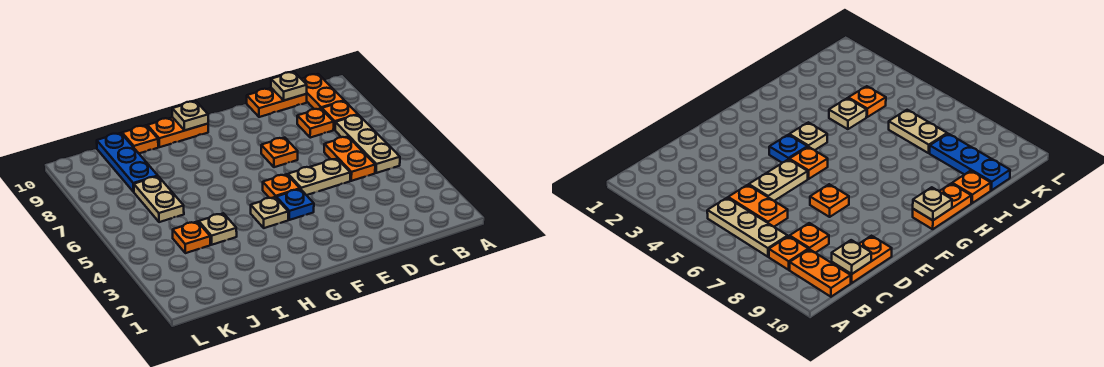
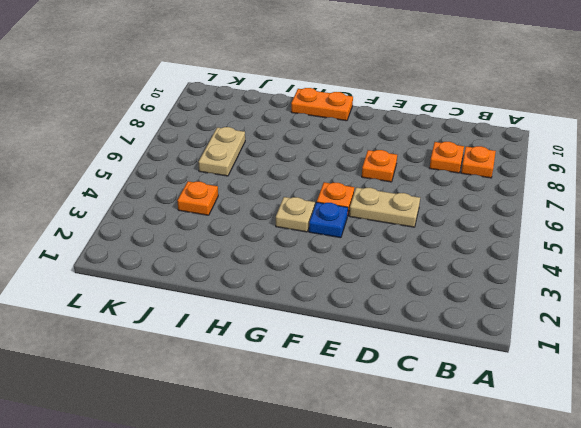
none -> tan 1x3 plate [335,115,400,173]
none -> orange 1x2 plate [302,74,344,109]
none -> orange 1x2 plate [324,137,375,181]

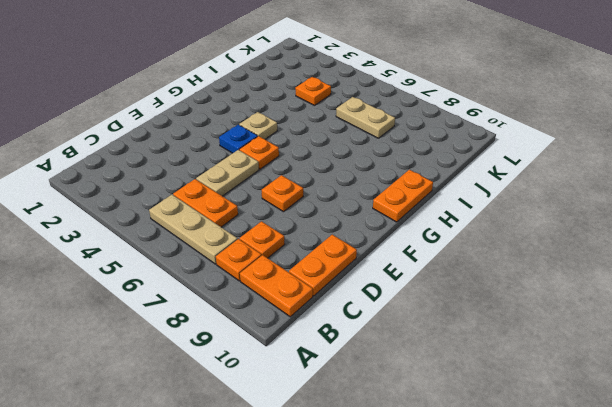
none -> tan 1x1 plate [199,213,237,245]
none -> orange 1x1 plate [122,125,158,153]
none -> blue 1x3 plate [97,133,158,192]

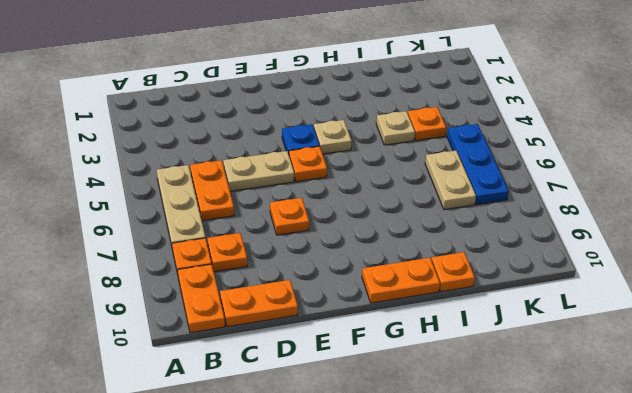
blue 1x3 plate [447,124,509,205] -> blue 1x3 plate moved to [97,133,158,192]
none -> tan 1x1 plate [271,72,307,100]
none -> tan 1x1 plate [172,101,208,130]

